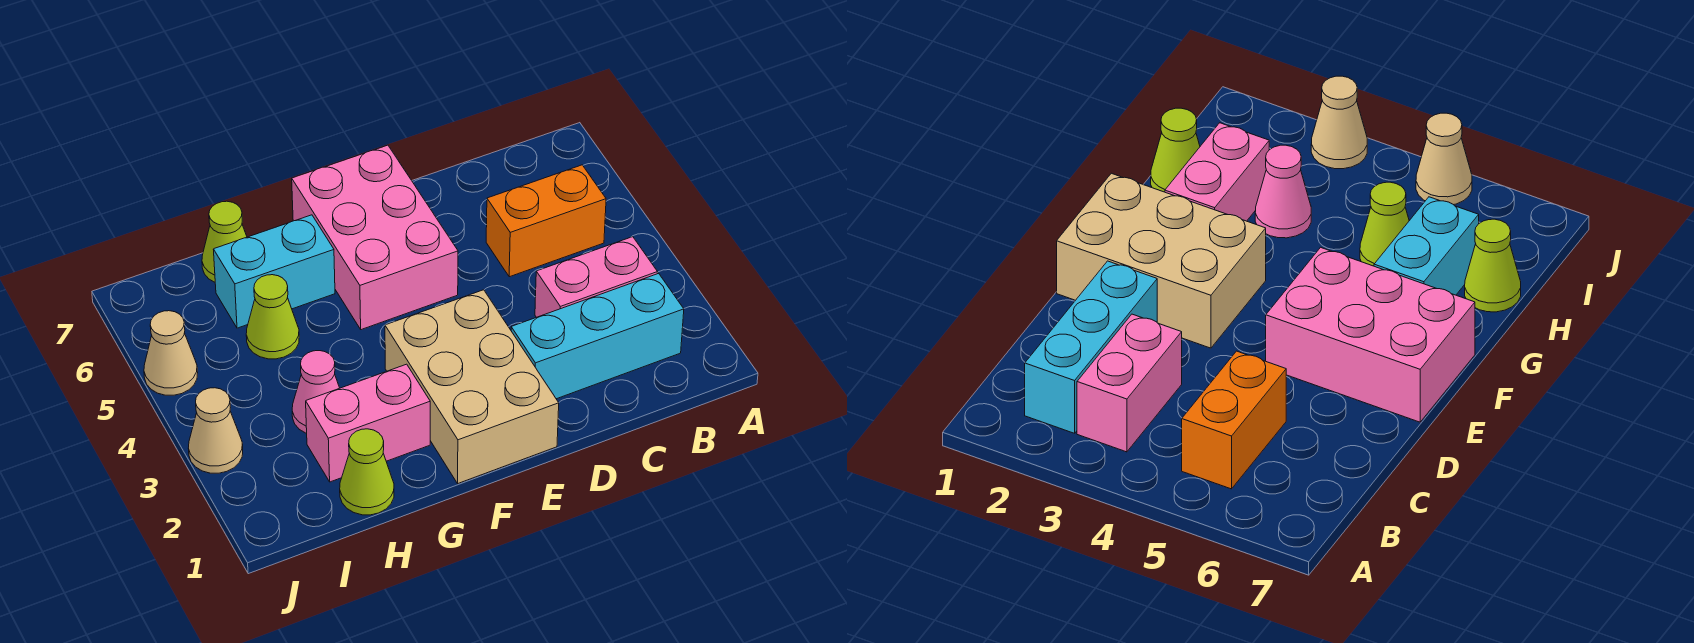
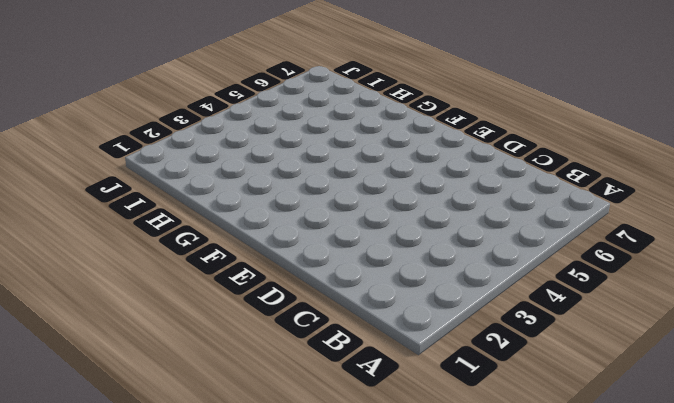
none -> cyan 1x3 brick [511,273,684,399]
none -> pink 1x2 brick [535,237,658,317]
none -> orange 1x2 brick [486,165,606,277]

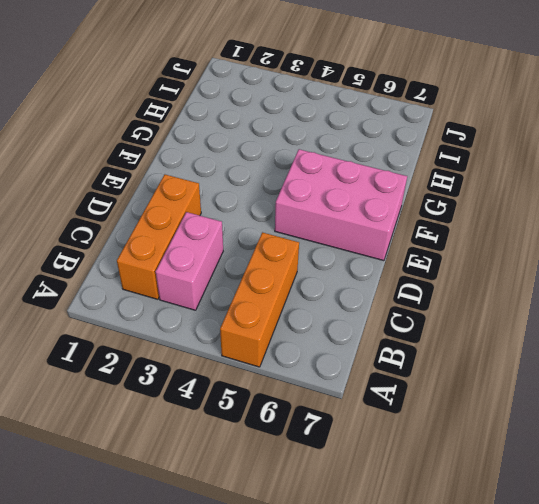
orange 1x3 brick [220,232,299,367] -> orange 1x2 brick [486,165,606,277]
orange 1x3 brick [117,174,201,299] -> cyan 1x3 brick [511,273,684,399]
none -> tan 2x3 brick [385,290,559,483]
none -> pink 1x2 brick [306,364,430,482]
none -> cyan 1x2 brick [213,215,335,328]

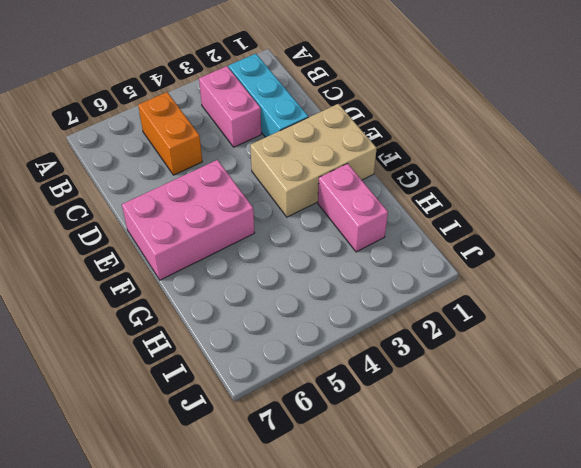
none -> cyan 1x2 brick [213,215,335,328]
none -> lime 1x1 cone [340,429,394,515]
none -> pink 1x1 cone [292,351,339,434]

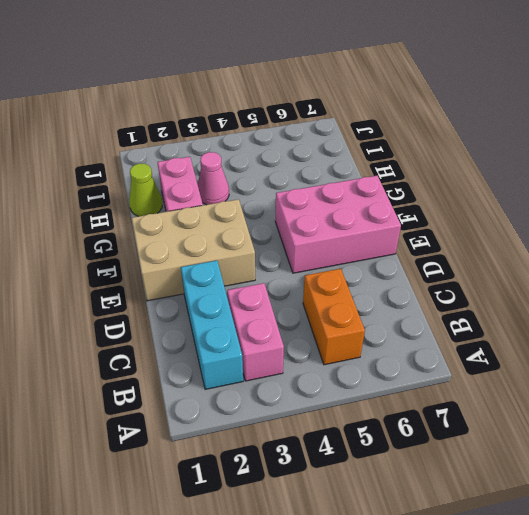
none -> cyan 1x2 brick [213,215,335,328]
none -> lime 1x1 cone [246,275,299,359]
none -> lime 1x1 cone [202,201,247,282]

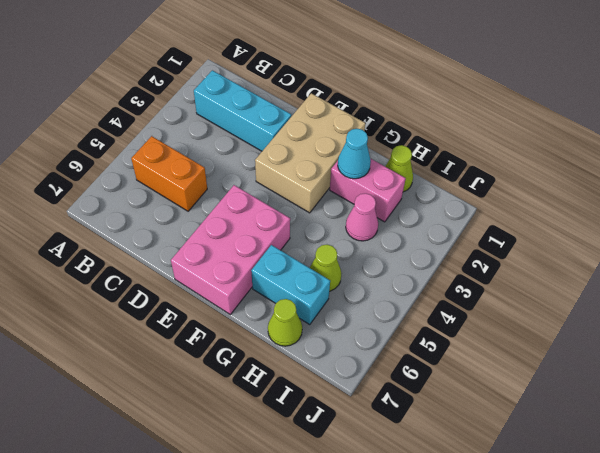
cyan 1x1 cone [338,129,371,179] -> none
none -> pink 1x2 brick [535,237,658,317]
none -> tan 1x1 cone [188,388,243,473]
none -> tan 1x1 cone [144,311,198,395]

